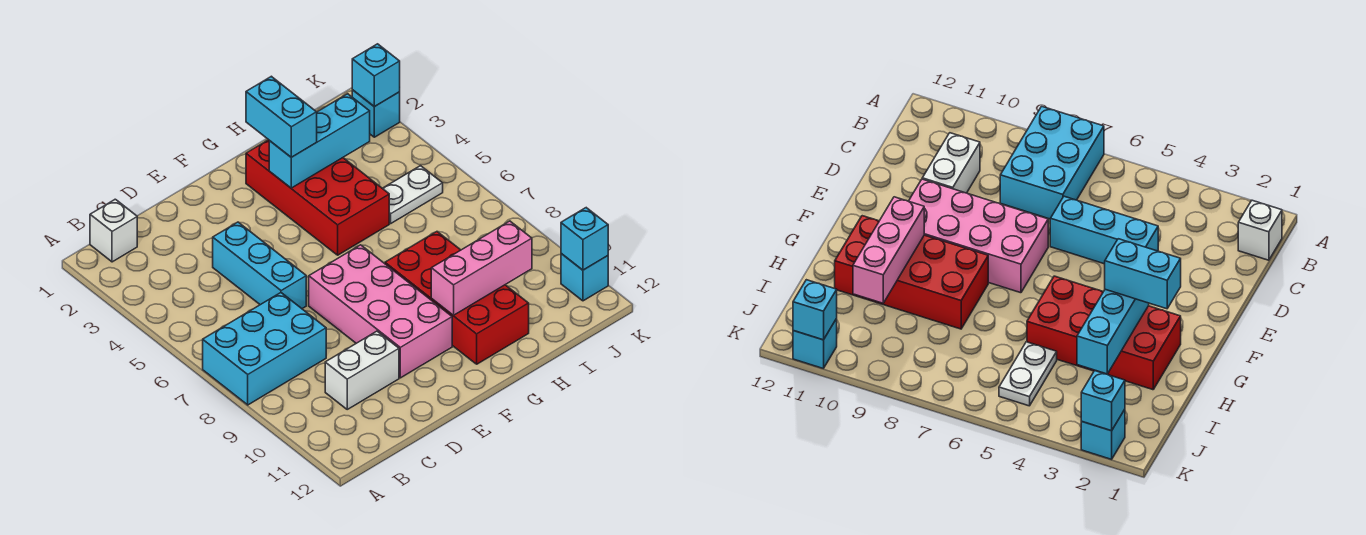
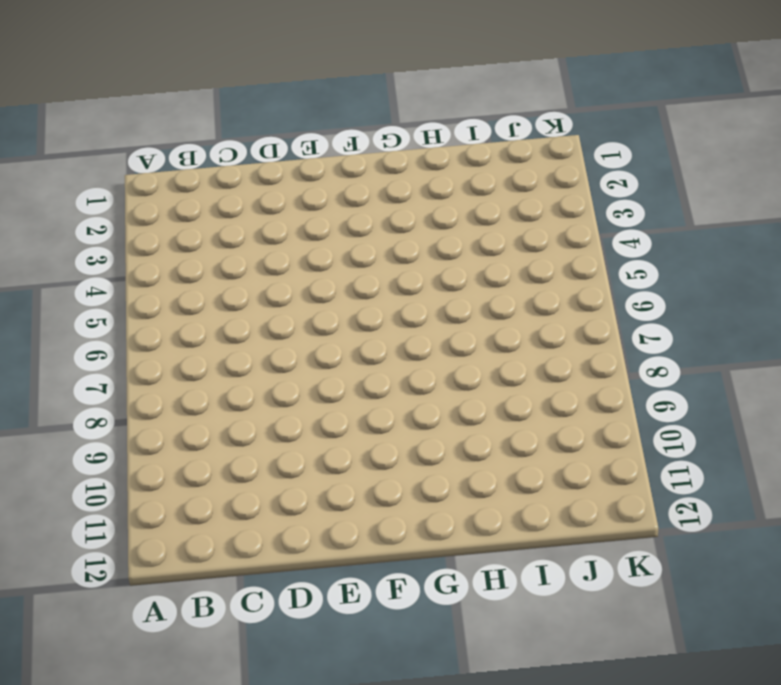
none -> cyan 2x3 brick [203,293,326,405]
none -> white 1x1 brick [90,199,137,262]
none -> white 1x2 brick [325,331,399,409]

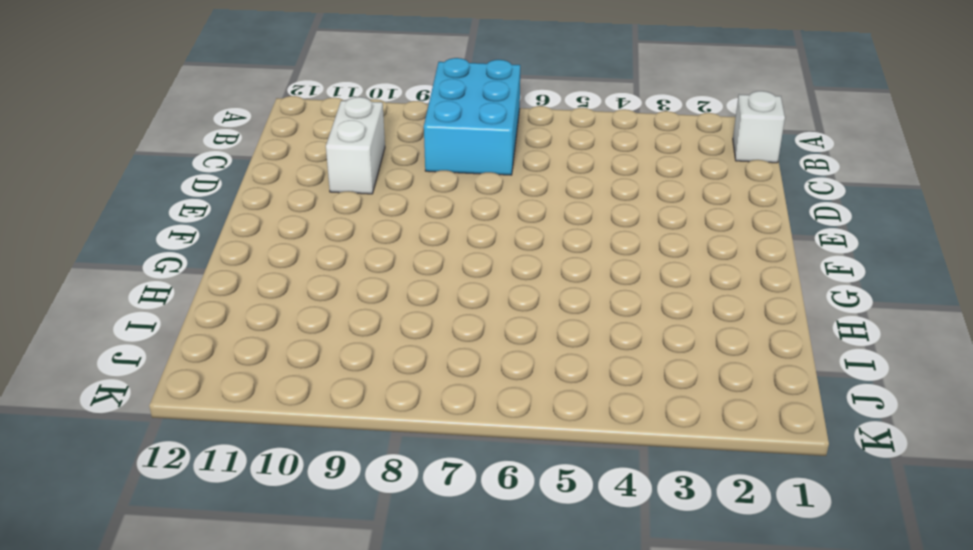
none -> cyan 1x3 brick [213,222,306,309]
none -> pink 2x4 brick [309,245,452,378]
none -> red 2x4 brick [246,140,389,255]

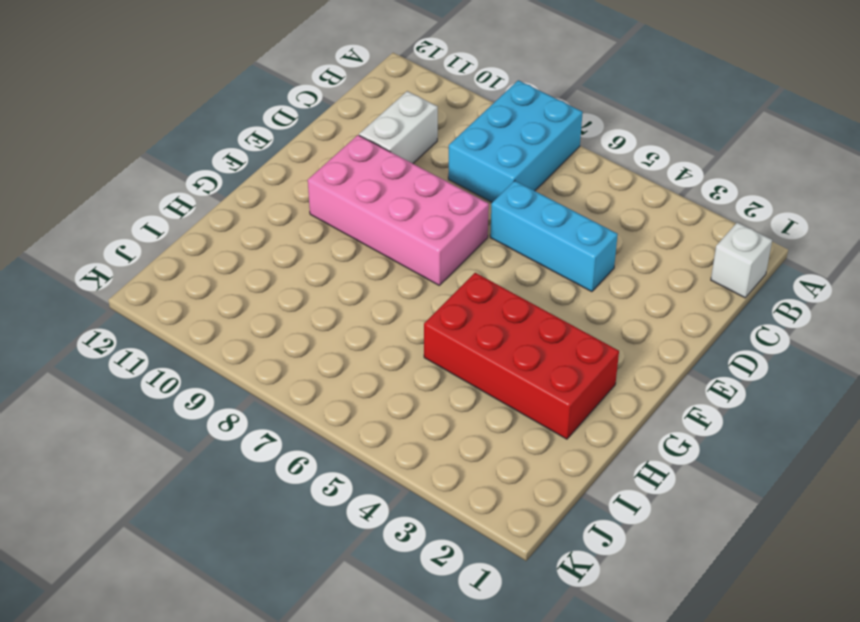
none -> red 2x4 brick [385,232,529,364]
none -> white 1x2 plate [383,166,443,223]
none -> cyan 1x1 brick [352,90,400,137]

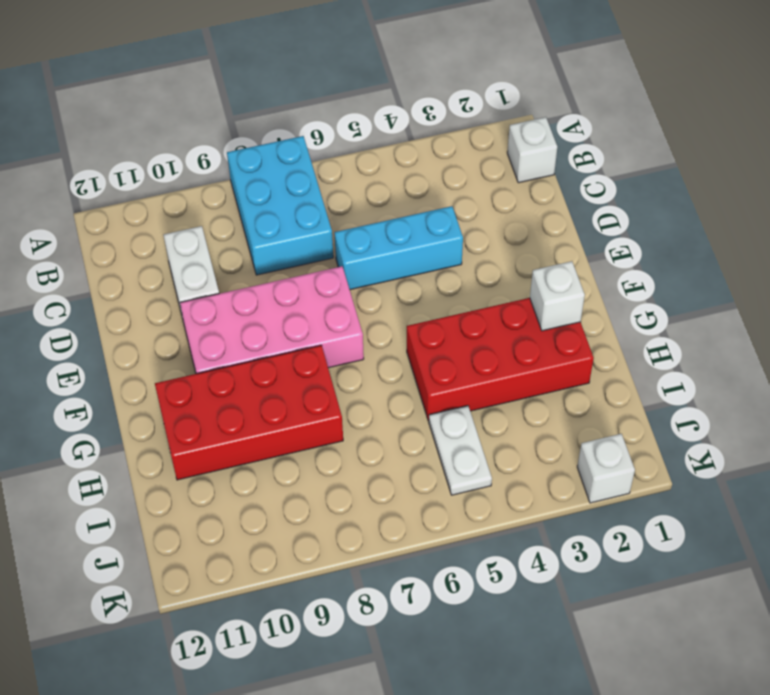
white 1x1 brick [530,261,585,331] -> none
white 1x1 brick [577,434,635,503] -> cyan 1x1 brick [352,90,400,137]
none -> cyan 1x1 brick [561,254,608,301]
none -> cyan 1x3 brick [269,94,370,188]
none -> pink 1x3 brick [431,221,532,315]

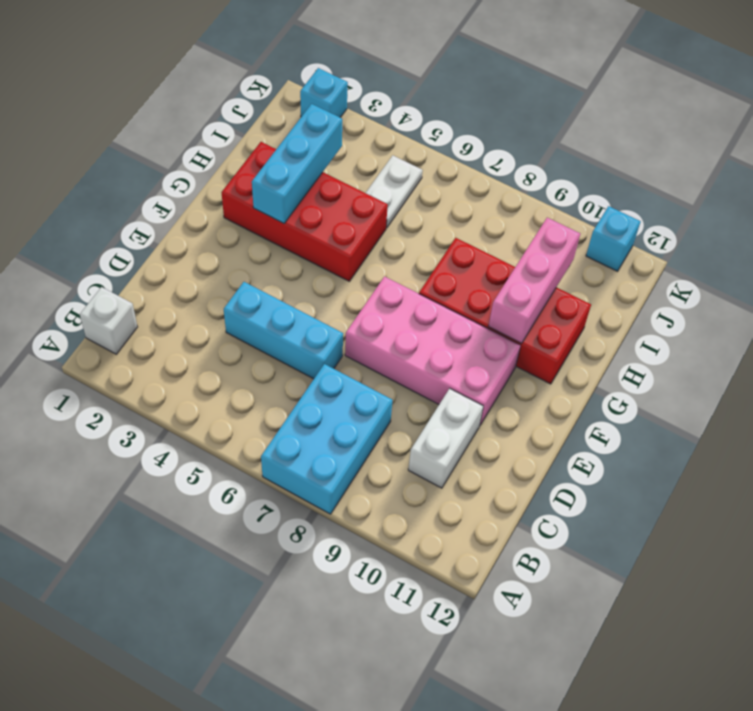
none -> cyan 1x1 brick [352,44,400,107]
none -> cyan 1x1 brick [561,208,608,270]
none -> cyan 1x2 brick [246,76,317,157]

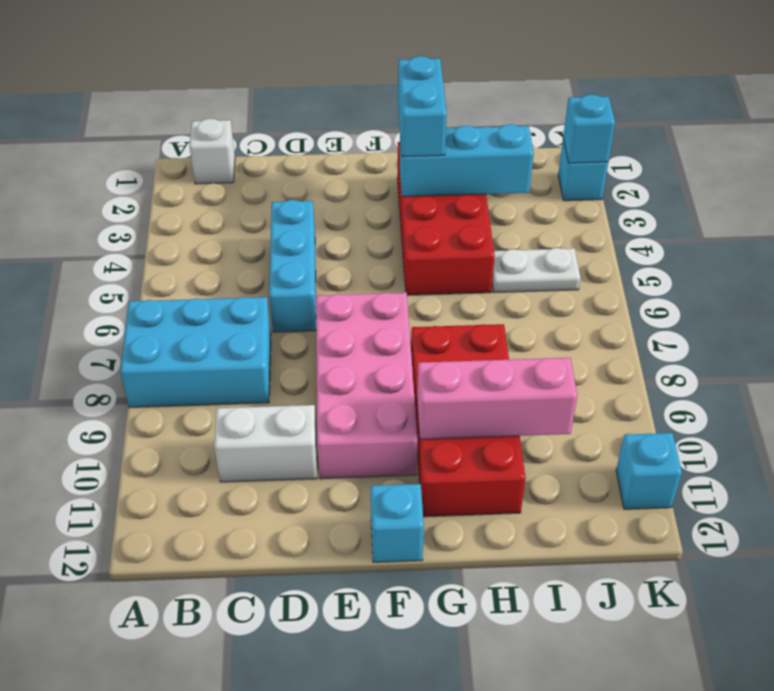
cyan 1x1 brick [371,484,424,562] -> cyan 1x1 brick moved to [561,208,608,270]

